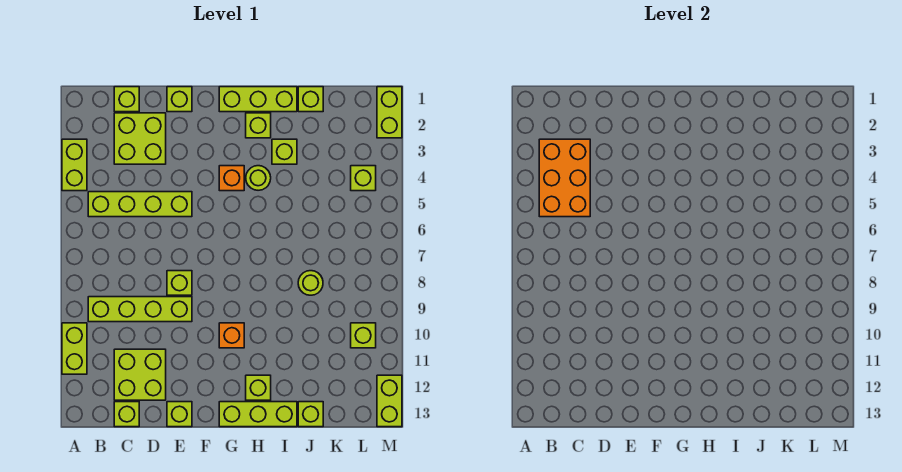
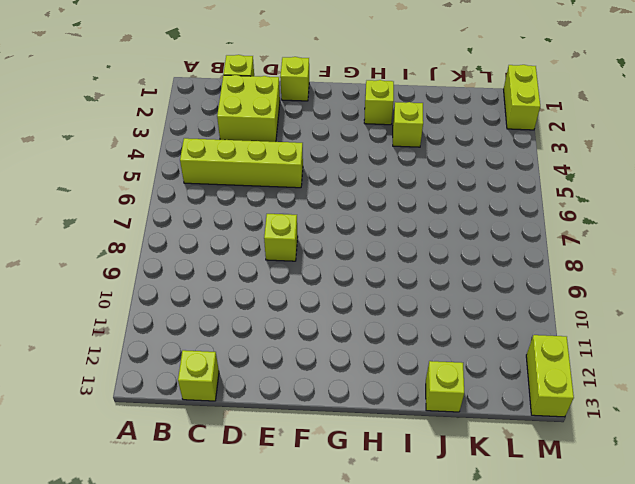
none -> lime 1x2 brick [62,139,87,191]
none -> lime 1x2 brick [62,323,87,374]
none -> lime 1x4 brick [88,297,192,322]

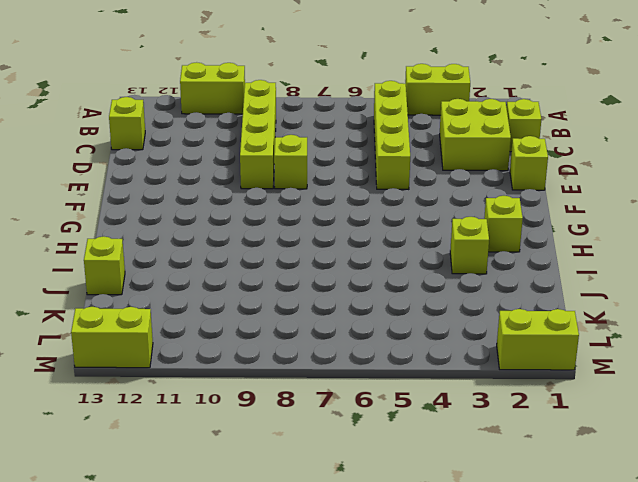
none -> lime 2x2 brick [114,349,166,400]
none -> lime 1x1 brick [167,402,192,427]
none -> lime 1x3 brick [219,87,297,112]

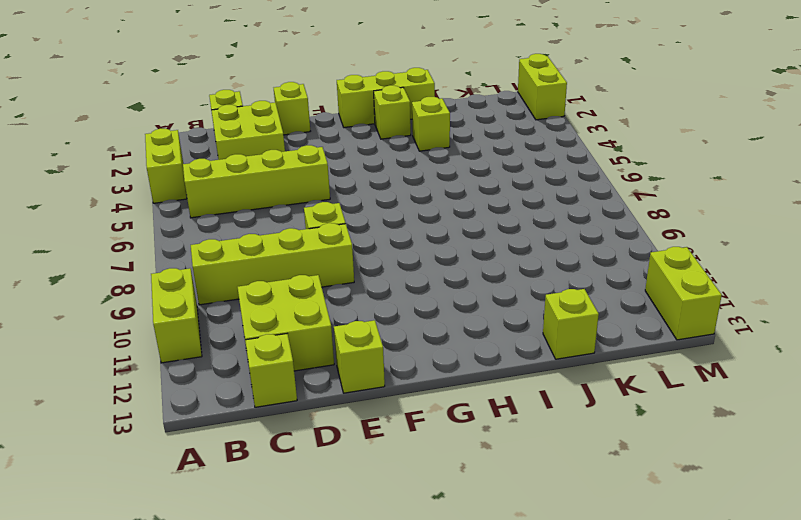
none -> orange 1x1 brick [219,166,244,191]
none -> orange 1x1 brick [219,323,244,348]
none -> lime 1x3 brick [219,402,297,427]

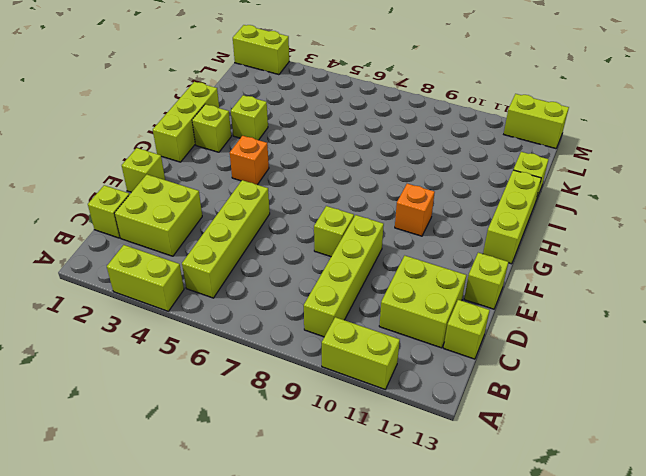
none -> lime 1x1 round brick [246,166,271,190]
none -> lime 1x1 brick [246,375,271,400]
none -> lime 1x1 brick [298,87,323,112]

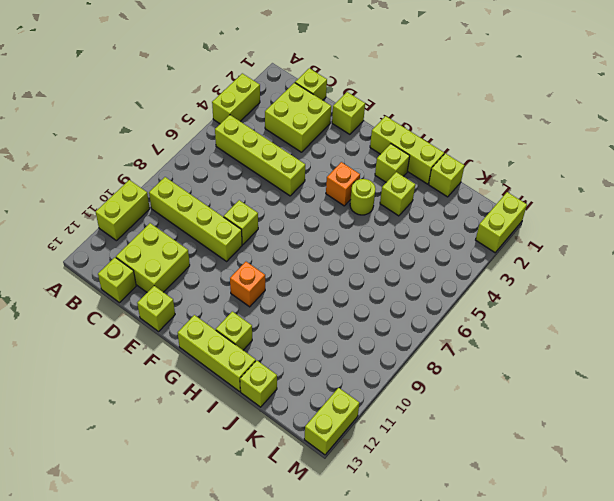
none -> lime 1x1 round brick [298,271,323,295]
none -> lime 1x1 brick [351,166,376,191]
none -> lime 1x1 brick [351,323,376,348]

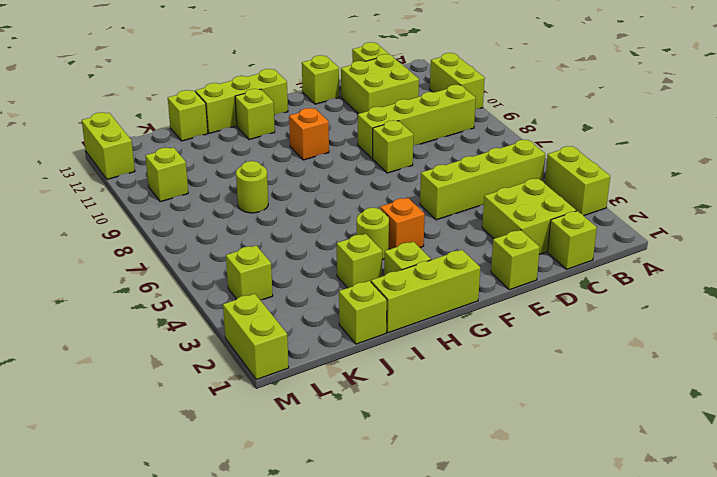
none -> orange 2x3 brick [539,139,590,217]

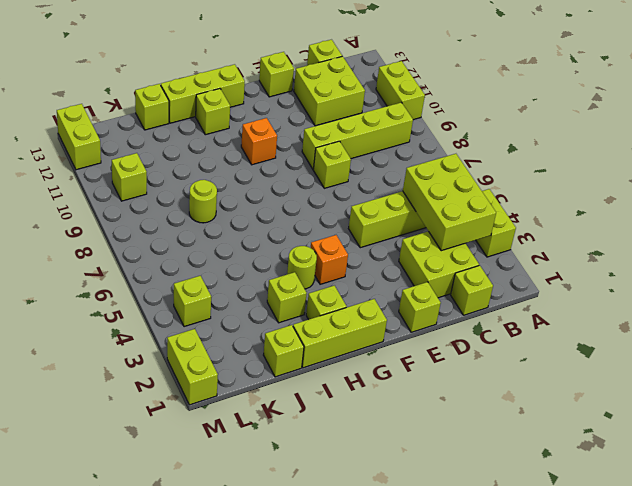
lime 2x3 brick [403,154,496,251] -> orange 2x3 brick [539,139,590,217]

